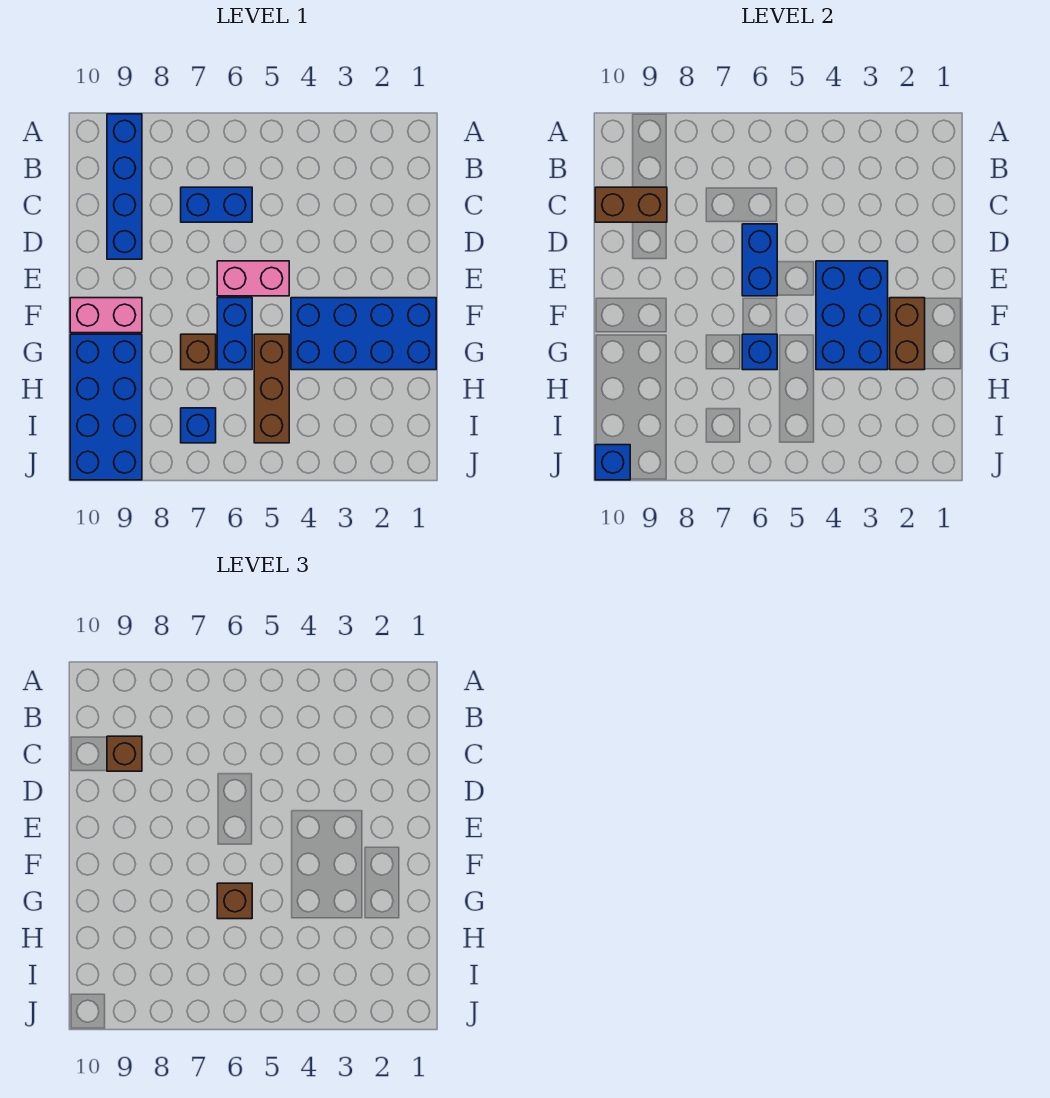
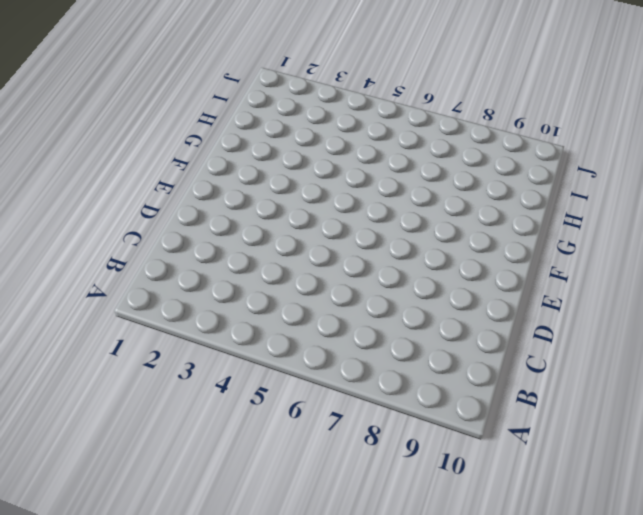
none -> blue 1x4 brick [107,114,142,259]
none -> blue 1x2 brick [181,187,252,222]
none -> pink 1x2 brick [217,261,289,296]

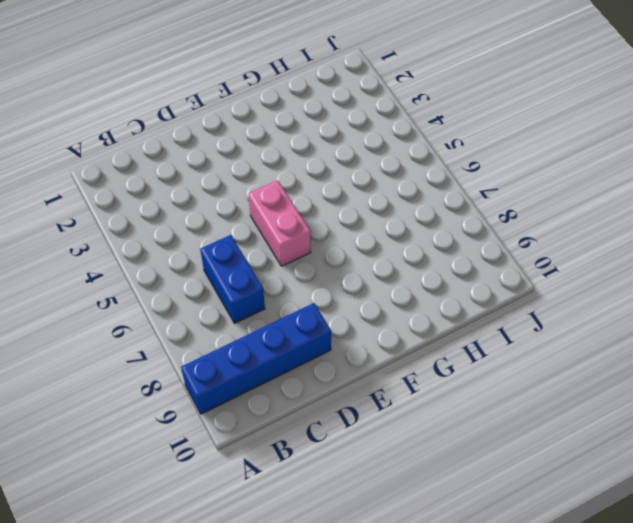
none -> blue 2x4 brick [291,298,436,370]
none -> blue 1x2 brick [217,298,252,370]
none -> pink 1x2 brick [70,298,142,333]

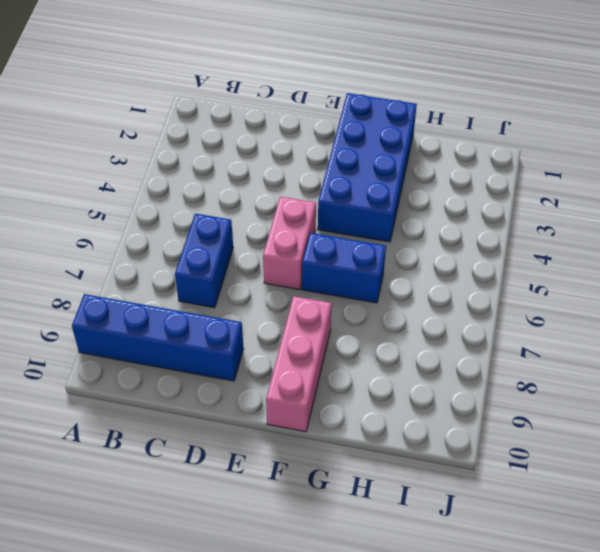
pink 1x3 brick [266,296,332,432] -> pink 1x2 brick [70,298,142,333]
none -> brown 1x3 brick [254,334,289,443]
none -> brown 1x1 brick [181,334,216,370]
none -> blue 2x4 brick [70,334,142,480]

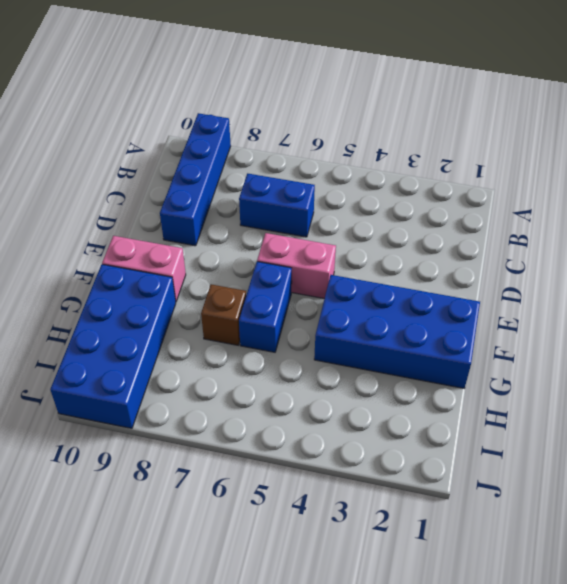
none -> brown 1x3 brick [254,334,289,443]
none -> blue 1x1 brick [181,408,216,443]
none -> brown 1x2 brick [595,187,667,222]

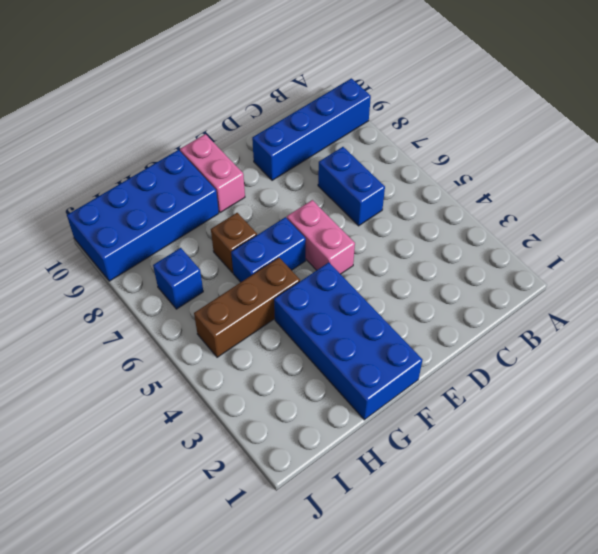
none -> brown 1x2 brick [595,187,667,222]
none -> blue 1x2 brick [742,224,777,296]
none -> blue 2x3 brick [816,261,888,370]

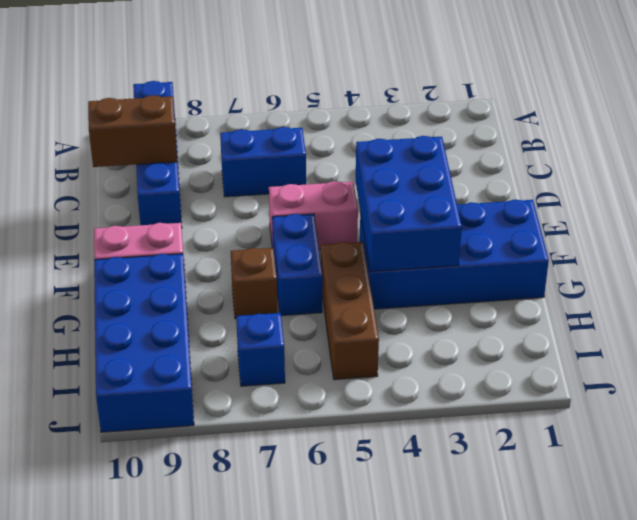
none -> blue 1x2 brick [742,224,777,296]
none -> brown 1x2 brick [890,298,925,370]
none -> blue 1x1 brick [742,334,777,370]

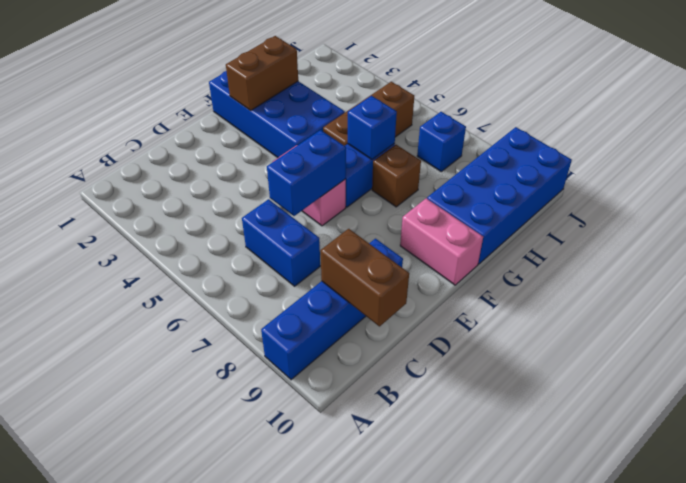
none -> blue 2x3 brick [816,261,888,370]
none -> blue 1x1 brick [595,445,630,480]
none -> brown 1x1 brick [107,736,142,771]

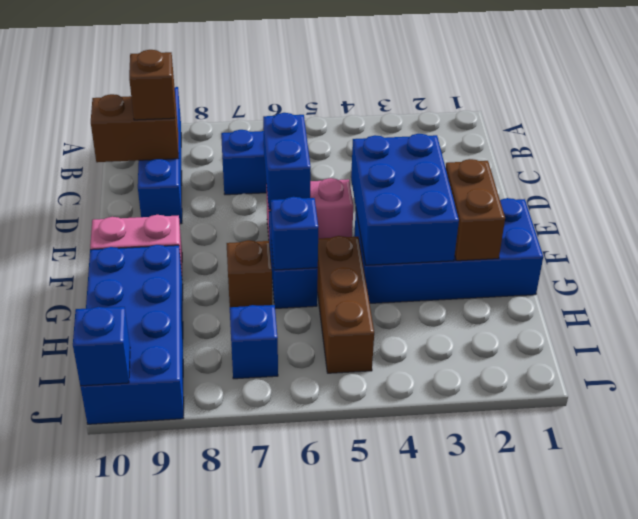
none -> brown 1x1 brick [217,883,252,919]

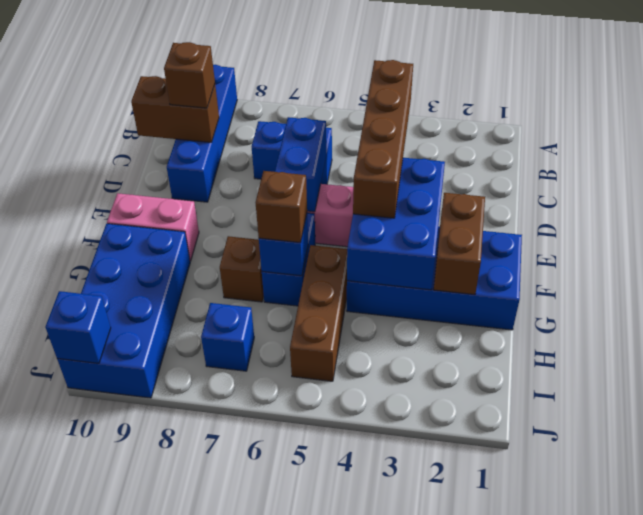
brown 1x4 brick [353,60,413,218] -> none

